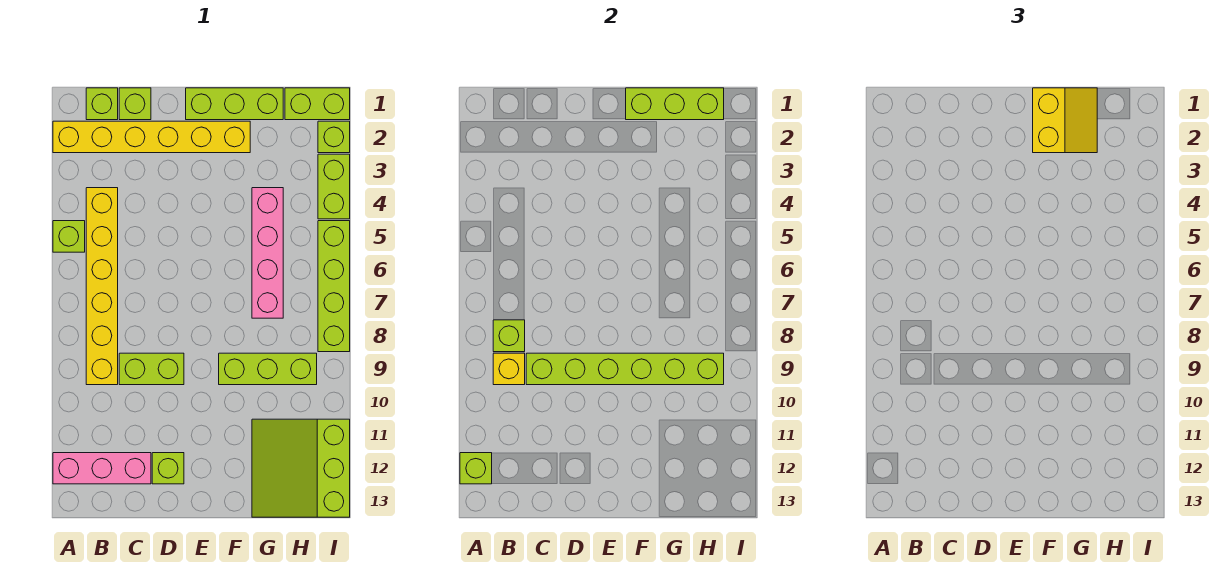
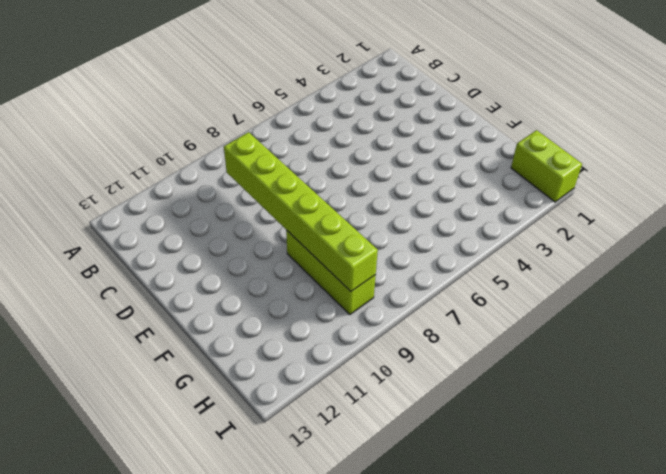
none -> yellow 1x6 brick [53,121,250,153]
none -> lime 1x1 brick [53,221,85,252]
none -> pink 1x3 brick [53,453,151,484]

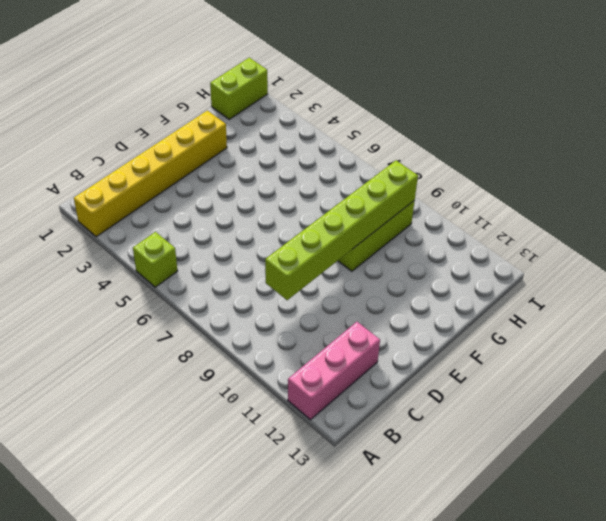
none -> lime 1x1 brick [86,88,118,120]
none -> yellow 1x6 brick [86,188,118,385]
none -> lime 1x1 brick [119,88,151,120]

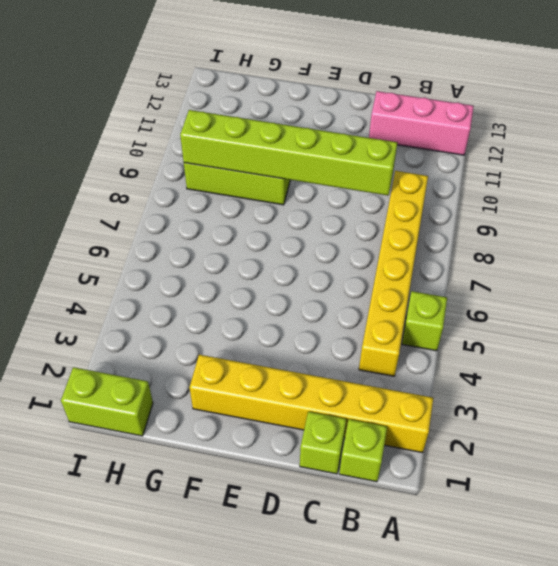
none -> lime 1x2 brick [119,353,184,385]
none -> lime 1x1 brick [152,453,184,484]
none -> lime 1x3 brick [186,88,283,120]

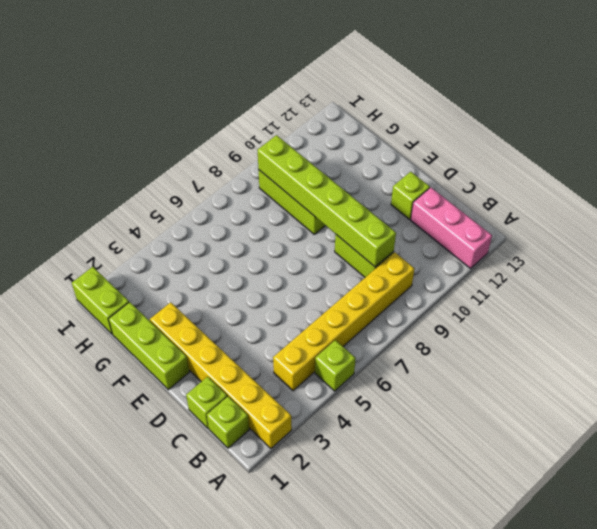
none -> pink 1x4 brick [252,188,283,318]
none -> lime 3x3 slope [252,419,350,517]
none -> lime 1x1 brick [318,121,350,153]

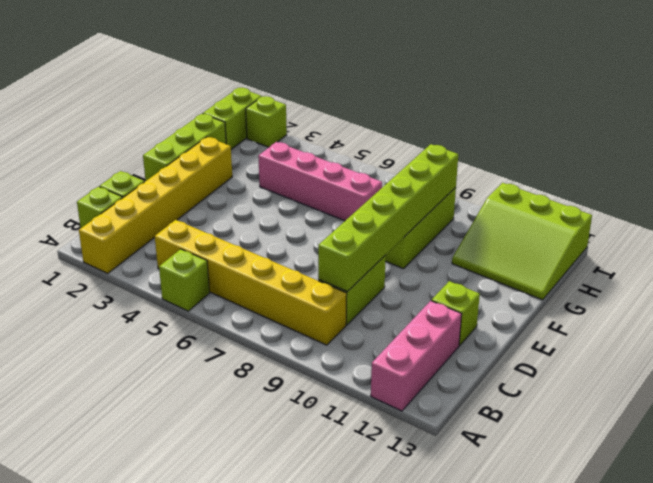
none -> lime 1x2 brick [318,154,350,219]
none -> lime 1x4 brick [318,221,350,352]
none -> lime 1x1 brick [460,453,492,484]

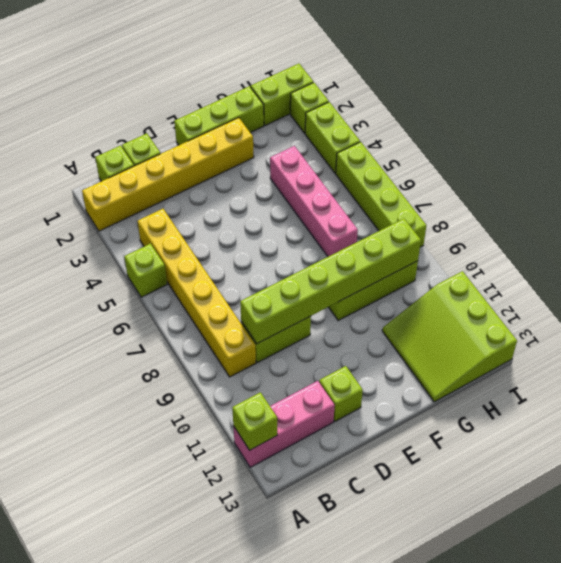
none -> lime 1x1 brick [493,320,525,352]
none -> yellow 1x1 brick [493,353,525,385]
none -> lime 1x3 brick [626,88,724,120]

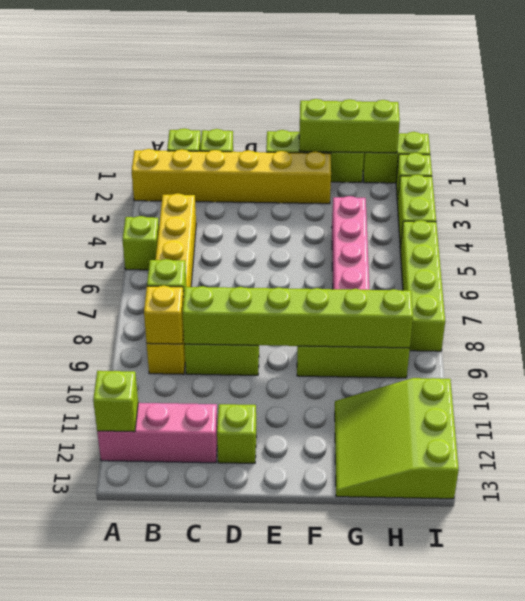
none -> yellow 2x2 slope [1033,88,1097,153]

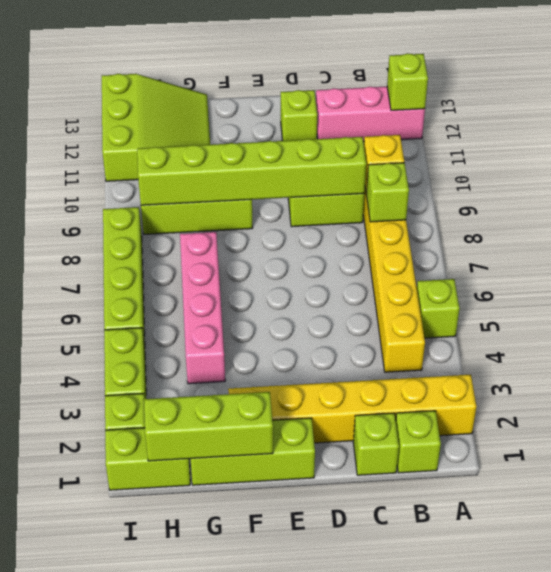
none -> yellow 2x2 slope [1033,88,1097,153]

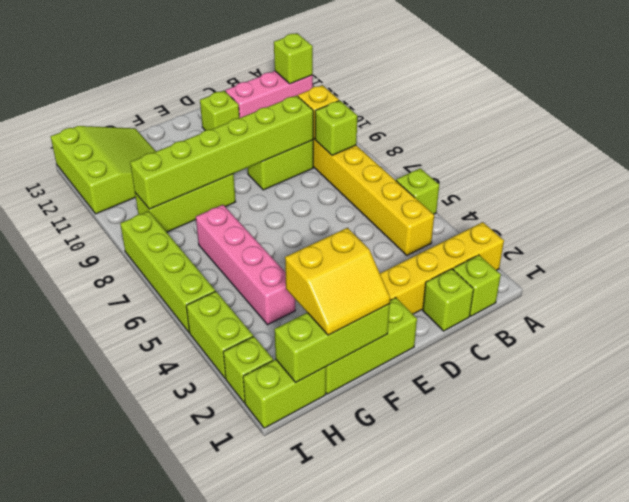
yellow 2x2 slope [285,228,390,335] -> yellow 2x2 slope turned to [1033,88,1097,153]

